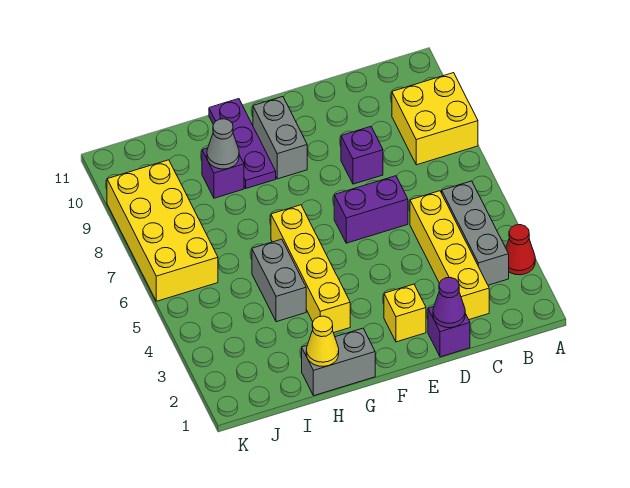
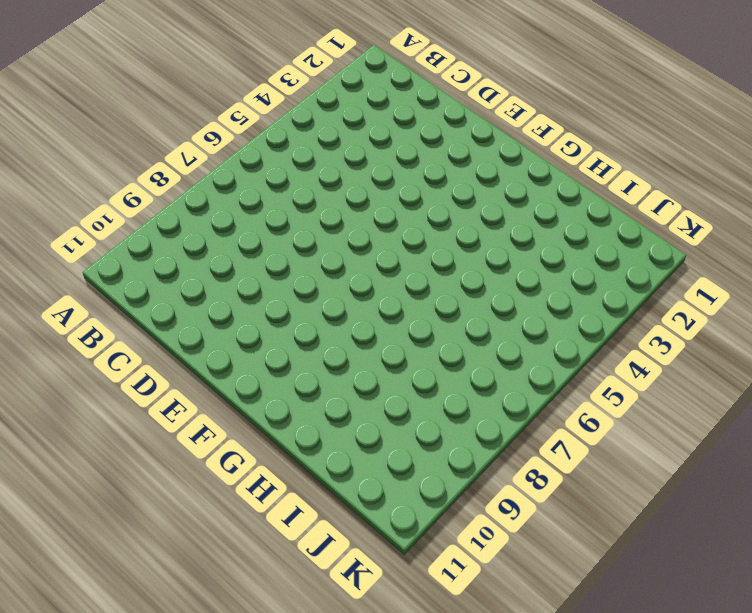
none -> red 1x1 cone [506,225,535,275]
none -> yellow 2x2 brick [392,73,478,165]
none -> grey 1x3 brick [442,181,509,285]

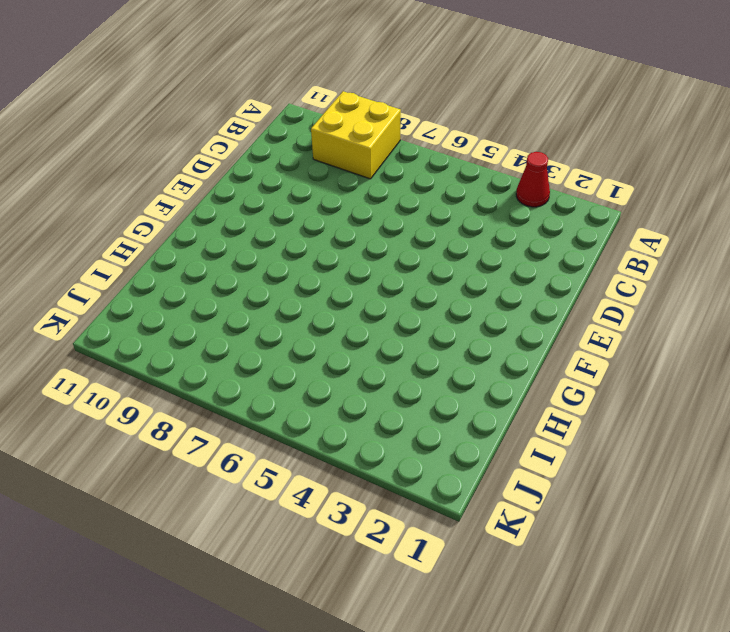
none -> grey 1x3 brick [442,181,509,285]
none -> yellow 1x4 brick [410,191,489,320]
none -> purple 1x1 brick [428,307,470,357]

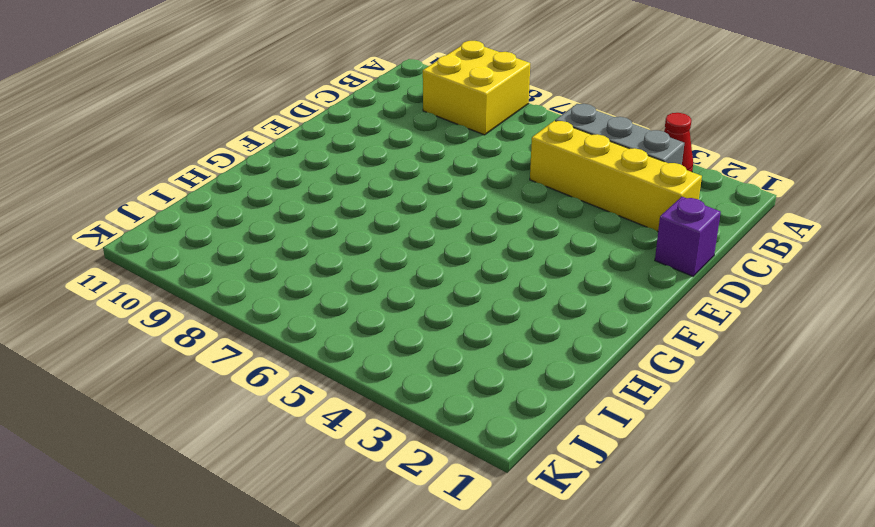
none -> purple 1x2 brick [334,176,408,243]
none -> purple 1x1 brick [341,127,383,184]
none -> yellow 1x1 brick [384,284,426,342]

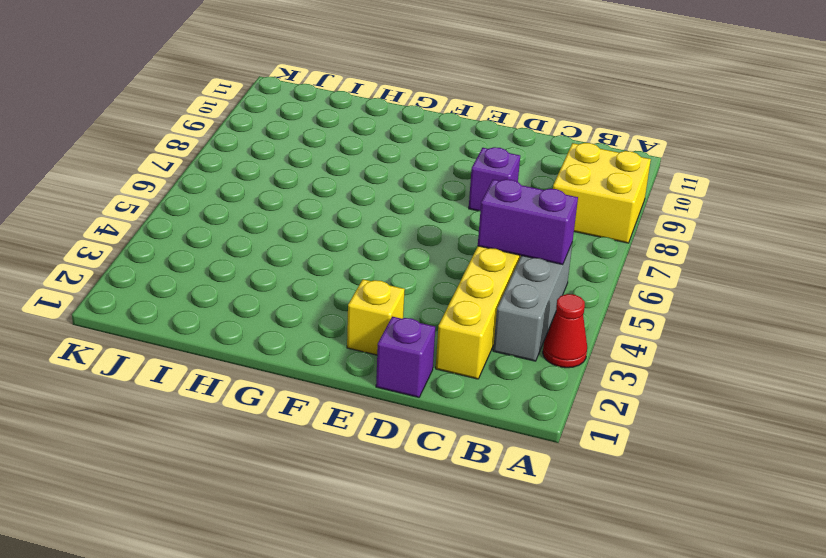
purple 1x2 brick [478,179,578,265] -> purple 1x2 brick moved to [334,176,408,243]
none -> grey 1x2 brick [253,97,307,179]
none -> grey 1x2 brick [302,328,375,396]
none -> yellow 1x4 brick [271,205,350,333]

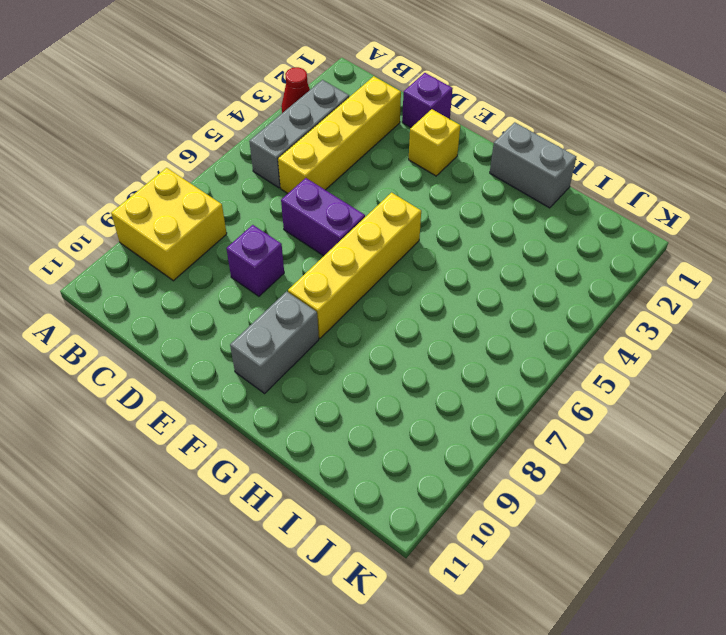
yellow 1x4 brick [288,193,421,339] -> yellow 1x4 brick moved to [271,205,350,333]
none -> purple 1x3 plate [209,99,276,188]
none -> grey 1x2 brick [252,239,306,322]
none -> purple 1x1 brick [202,148,244,198]

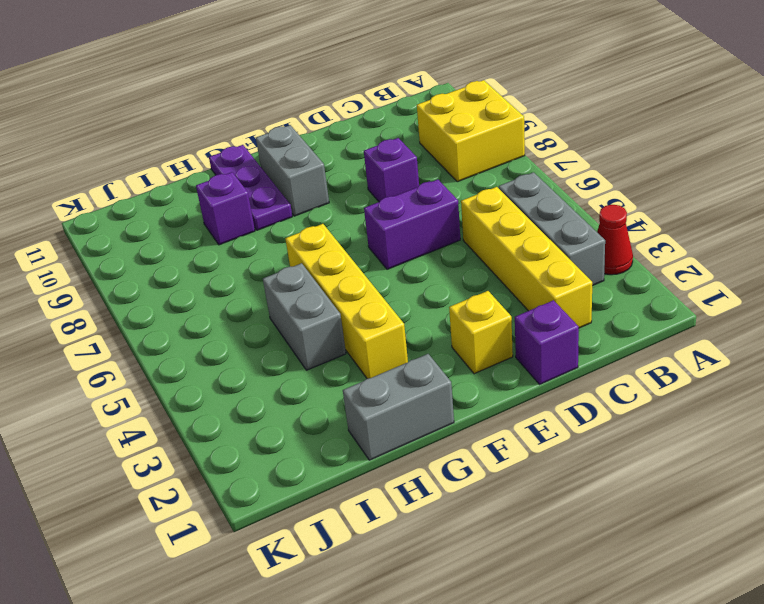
none -> yellow 2x4 brick [107,160,218,301]
none -> purple 1x1 cone [433,278,465,328]
none -> yellow 1x1 cone [306,316,339,366]

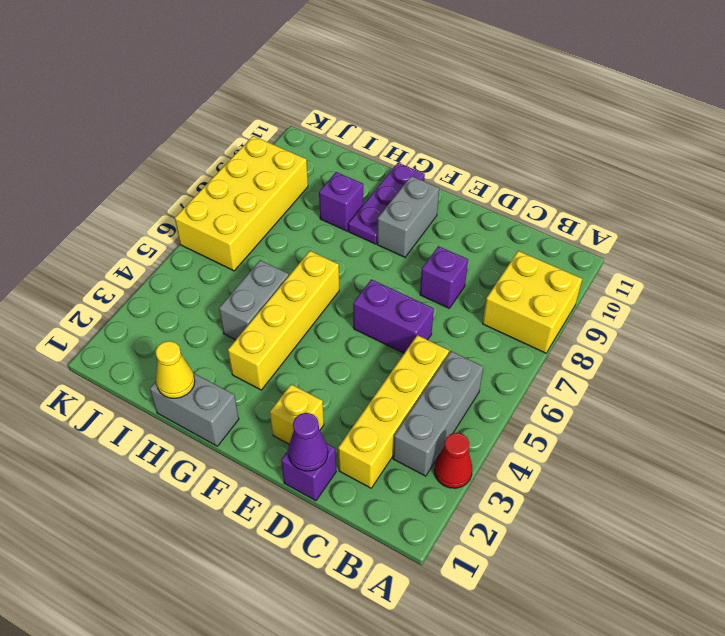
none -> grey 1x1 cone [207,119,239,169]

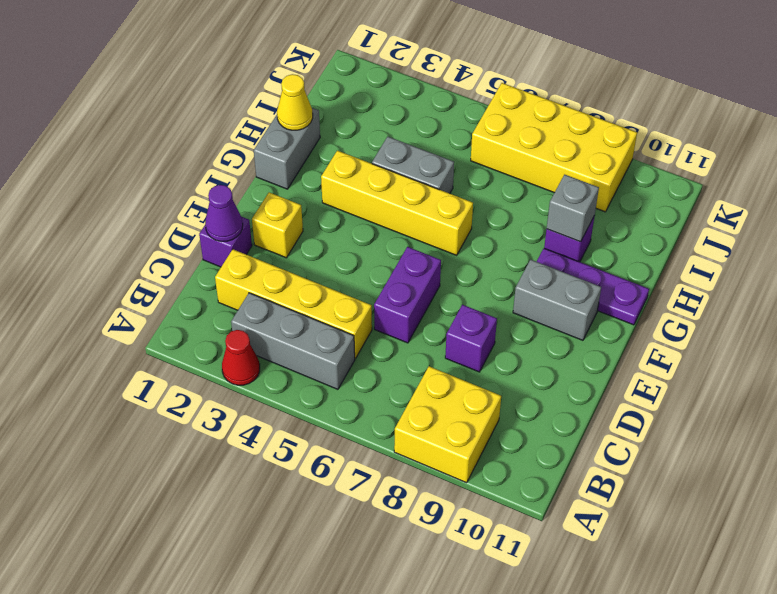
grey 1x1 brick [547,175,599,242] -> grey 1x1 cone [207,119,239,169]

